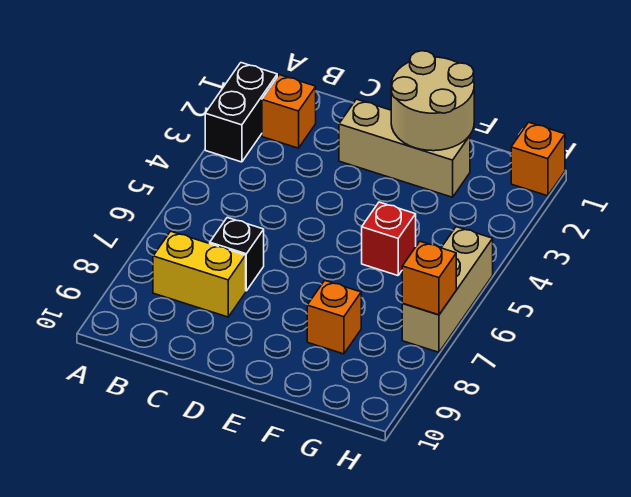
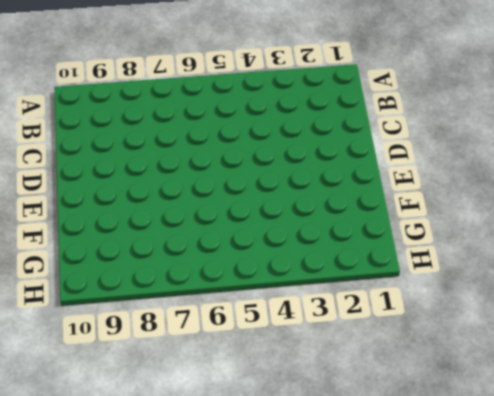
none -> black 1x2 brick [205,63,277,162]
none -> orange 1x1 brick [262,75,316,148]

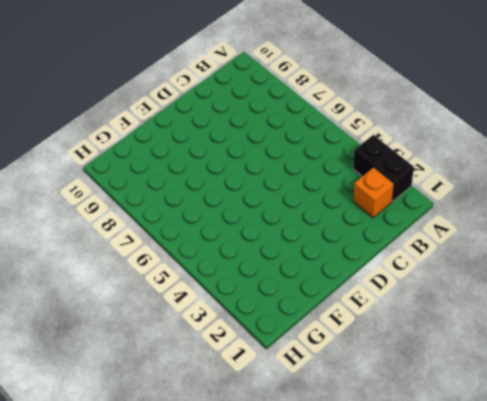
none -> yellow 1x2 brick [153,231,246,317]
none -> black 1x1 brick [210,218,264,291]

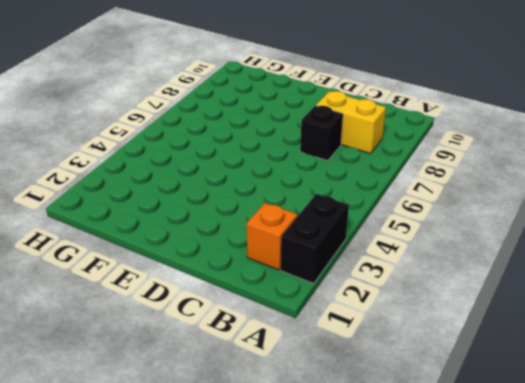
none -> tan 1x3 brick [339,99,470,197]
none -> red 1x1 brick [362,202,416,276]

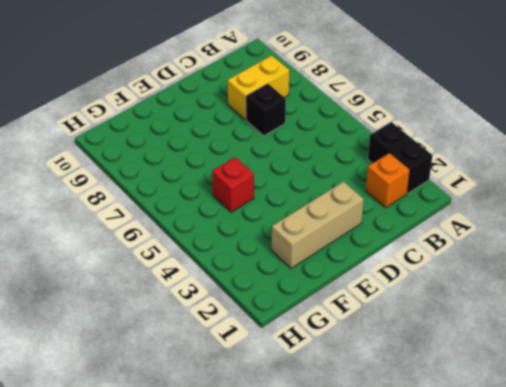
none -> orange 1x1 brick [307,280,361,354]
none -> orange 1x1 brick [511,122,565,196]

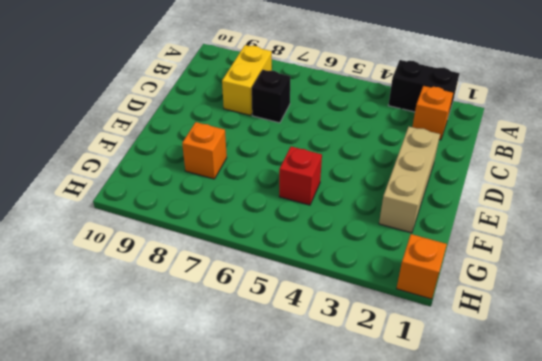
none -> tan 1x3 brick [402,227,493,352]
none -> tan 2x2 round brick [391,51,474,151]

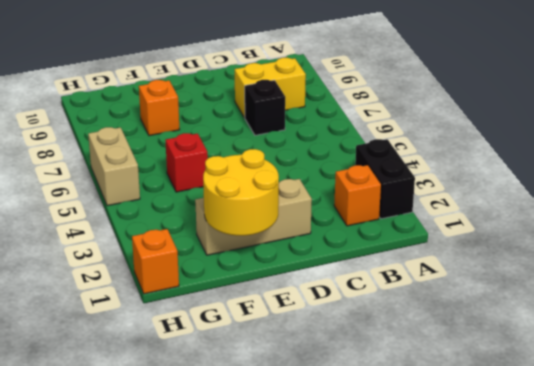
yellow 2x2 round brick [203,149,279,236] -> tan 2x2 round brick [391,51,474,151]
tan 1x2 brick [88,127,140,206] -> tan 1x3 brick [402,227,493,352]
none -> orange 1x1 brick [402,241,456,315]

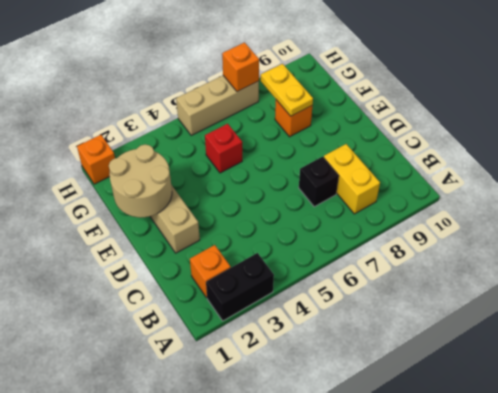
yellow 1x2 plate [261,64,313,116] -> none

